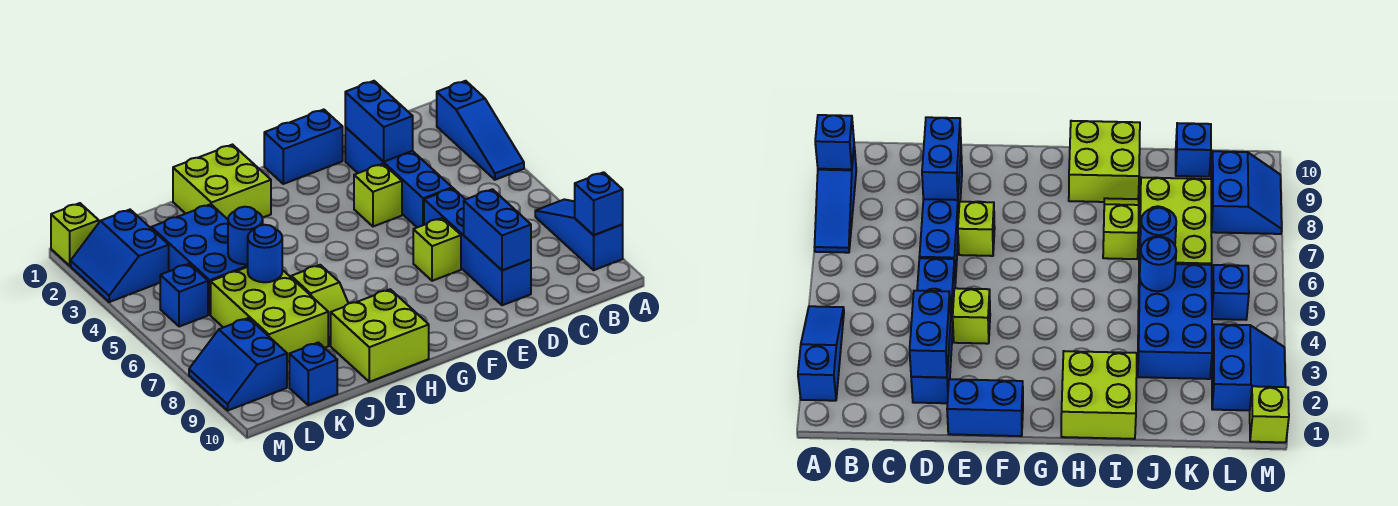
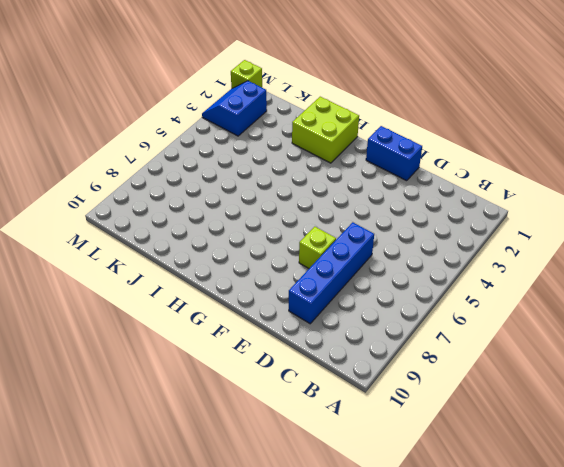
none -> blue 1x3 slope [437,81,524,180]
none -> blue 1x3 slope [535,199,623,270]
none -> blue 1x4 brick [345,127,452,227]

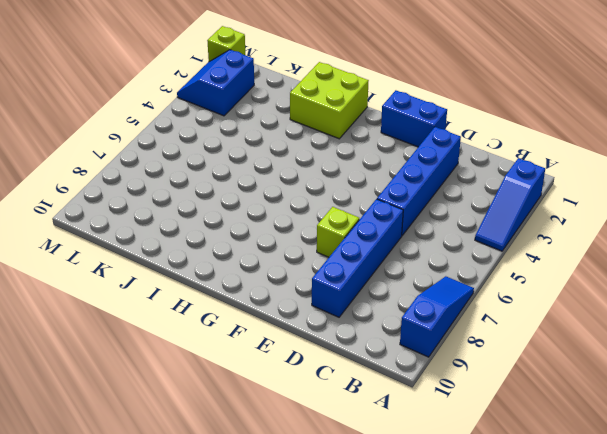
none -> lime 1x1 brick [354,164,402,227]
none -> lime 2x2 brick [331,289,429,382]
none -> lime 1x2 slope [291,265,348,346]

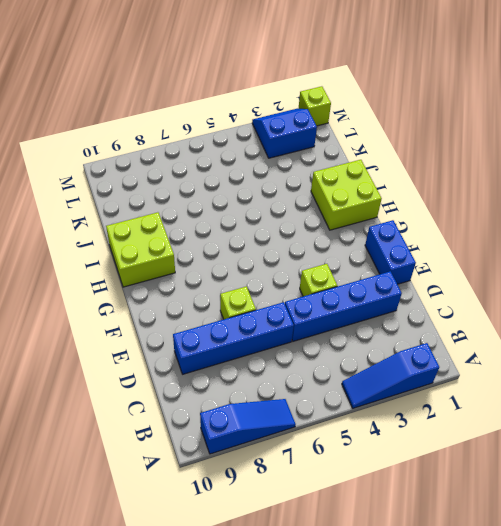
none -> lime 1x2 slope [291,265,348,346]
none -> blue 2x3 brick [151,204,248,315]
none -> lime 2x3 brick [211,267,328,362]

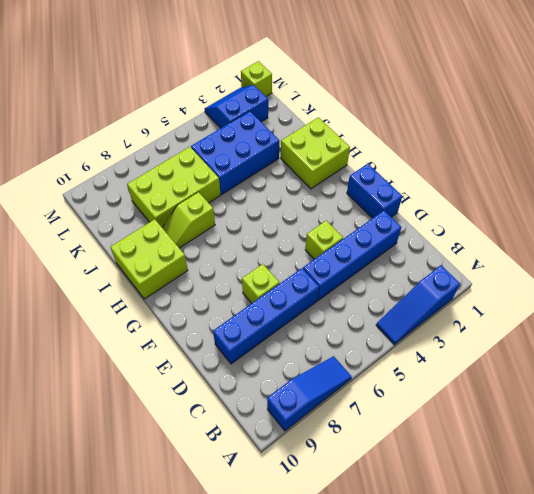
none -> blue 1x1 brick [289,342,337,405]
none -> blue 1x1 brick [160,264,208,327]
none -> blue 2x2 slope [189,318,287,410]

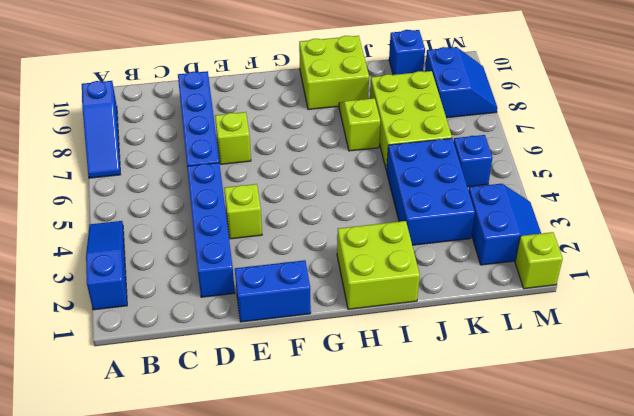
none -> blue 1x1 brick [575,172,623,235]
none -> blue 1x2 brick [345,81,413,162]
none -> blue 1x2 brick [464,189,531,270]

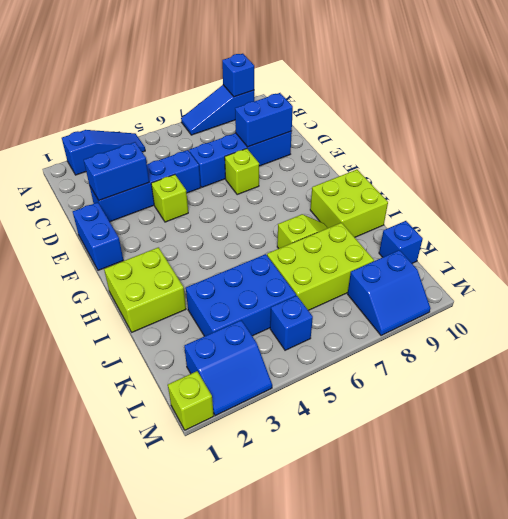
none -> blue 1x1 round brick [228,207,263,264]
none -> blue 1x1 round brick [248,225,282,282]

